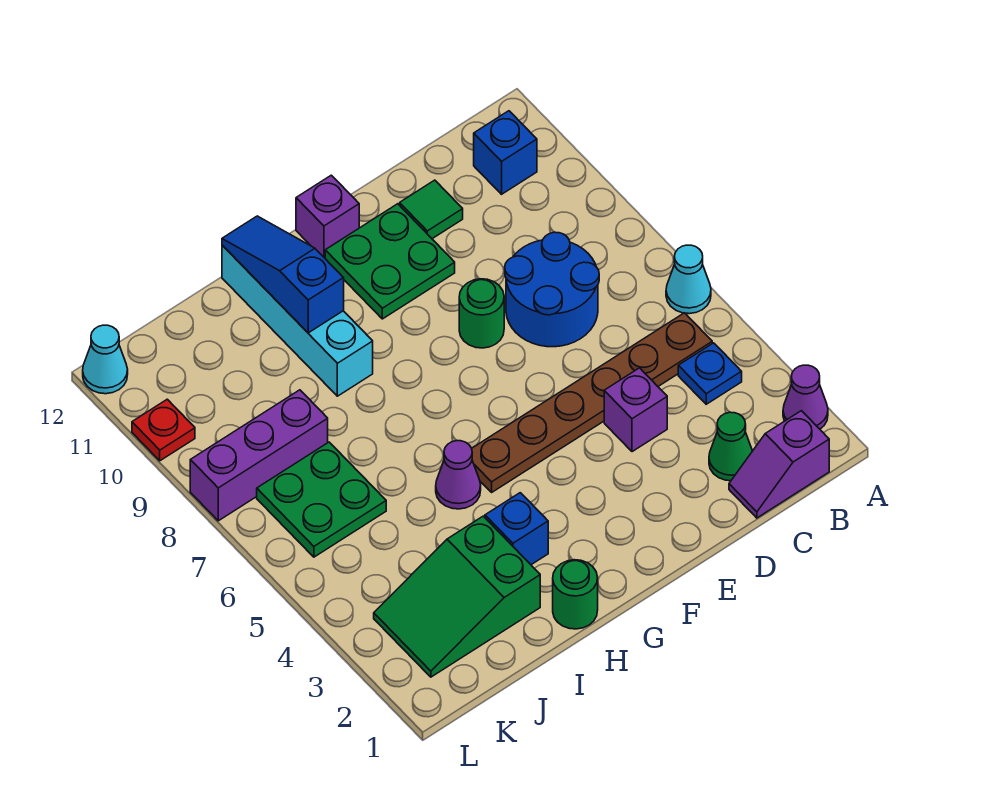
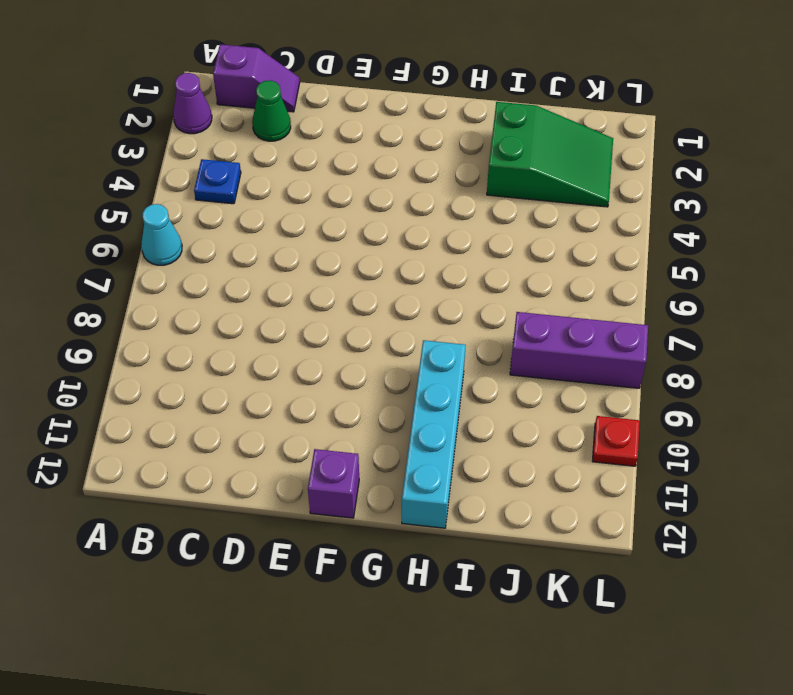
none -> brown 1x6 plate [472,313,712,492]
none -> blue 1x1 brick [474,111,537,194]
none -> blue 2x2 round brick [505,232,599,347]

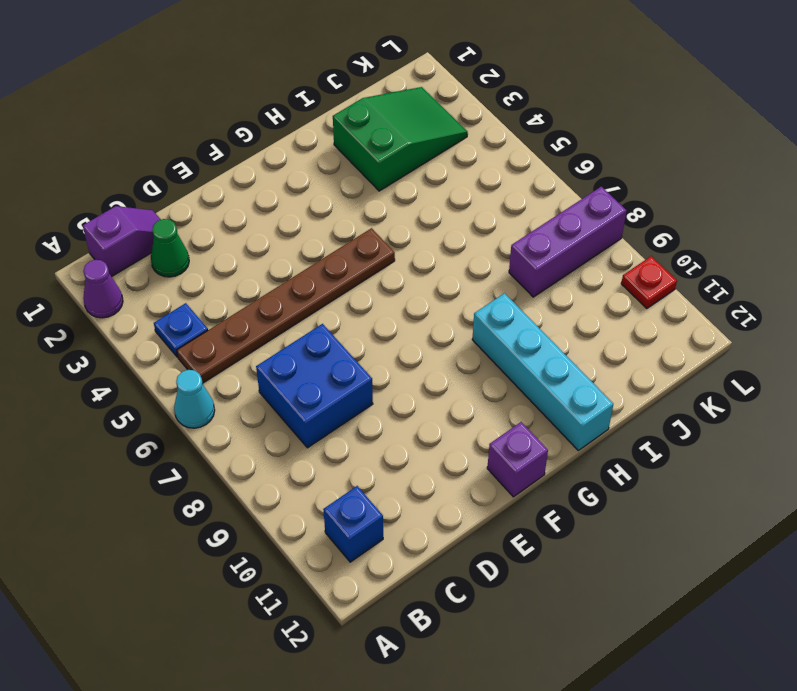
blue 2x2 brick [256,324,373,448] -> blue 2x2 round brick [505,232,599,347]
none -> purple 1x1 brick [604,368,667,452]
none -> green 1x1 tile [400,180,463,239]
none -> green 1x1 round brick [459,279,504,348]

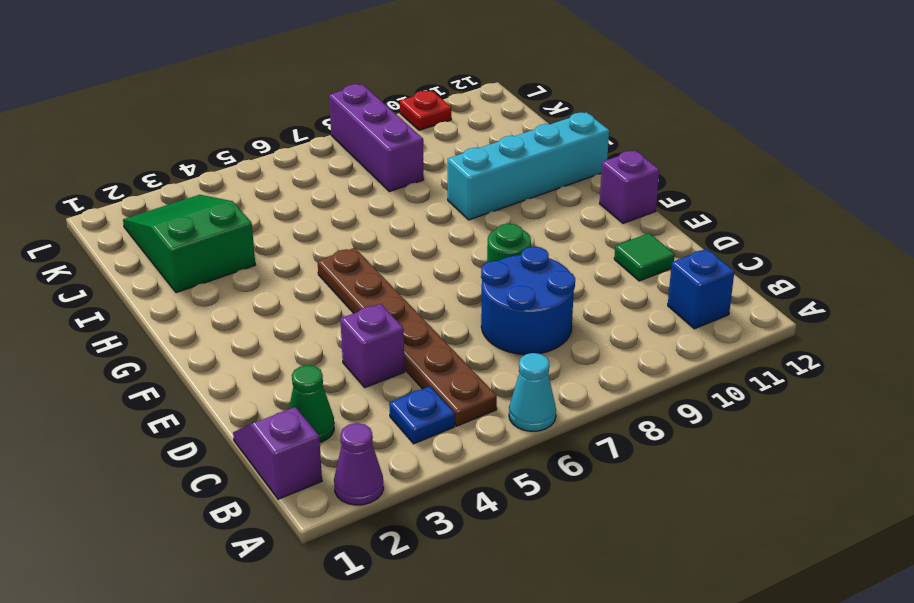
none -> green 2x2 plate [325,204,455,319]
none -> green 1x1 round brick [553,560,598,629]
none -> blue 1x1 brick [485,493,548,565]

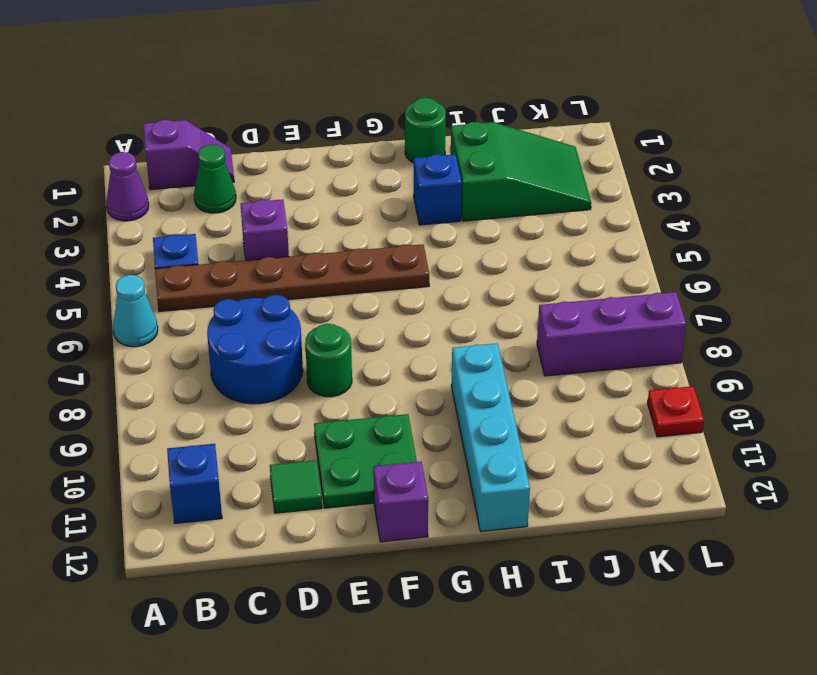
none -> purple 1x1 cone [436,441,481,509]
none -> green 2x2 plate [257,442,386,557]
none -> cyan 1x1 cone [83,325,128,394]

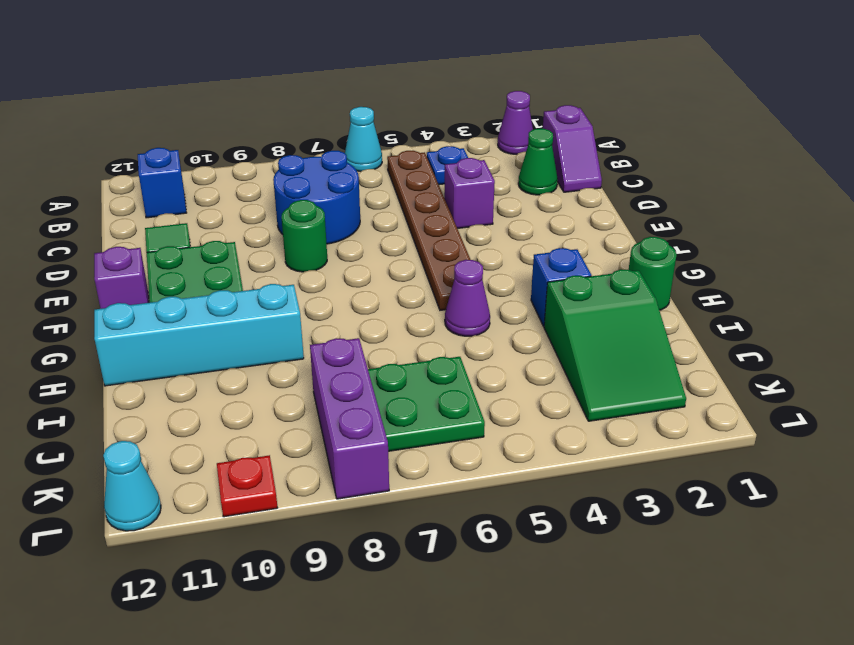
none -> blue 1x3 slope [222,216,344,333]

